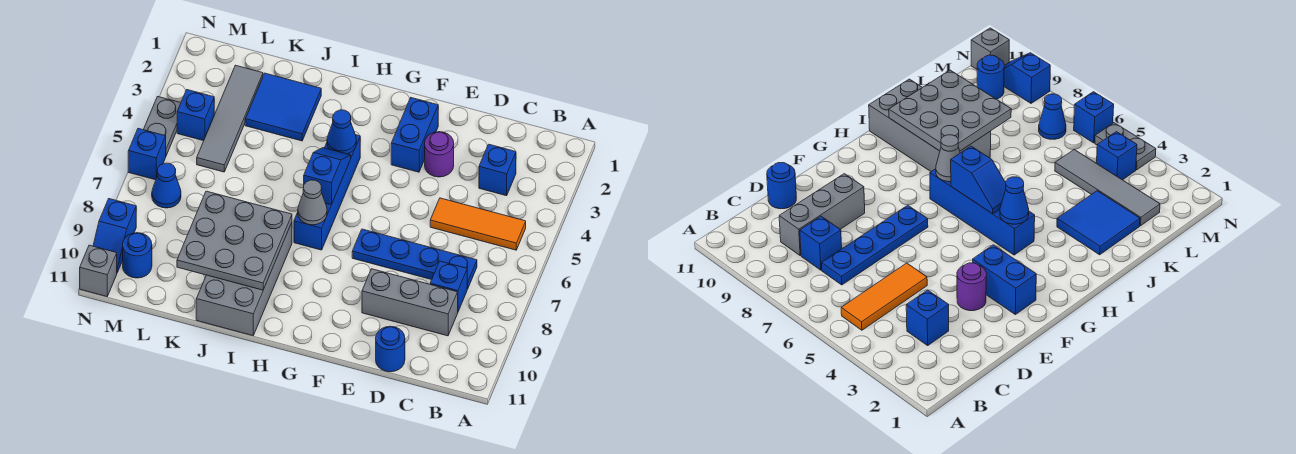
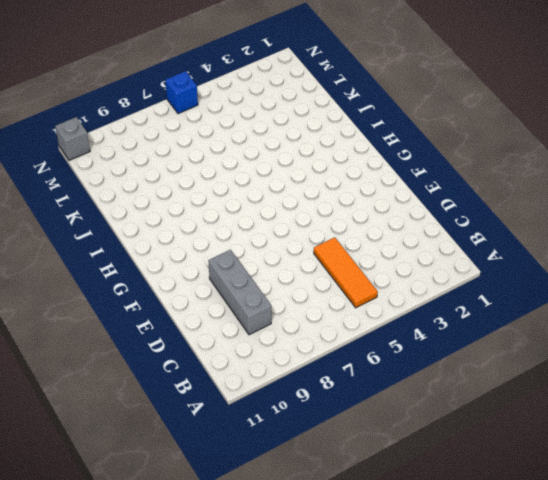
none -> blue 1x1 brick [479,144,516,196]
none -> blue 1x4 plate [352,229,477,289]
none -> blue 1x1 brick [430,261,467,311]

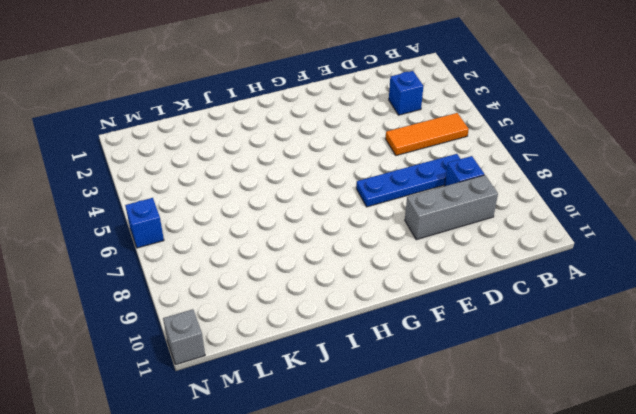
none -> blue 1x1 round brick [376,326,405,372]
none -> purple 1x1 round brick [425,132,454,177]
none -> blue 1x2 brick [391,98,438,172]

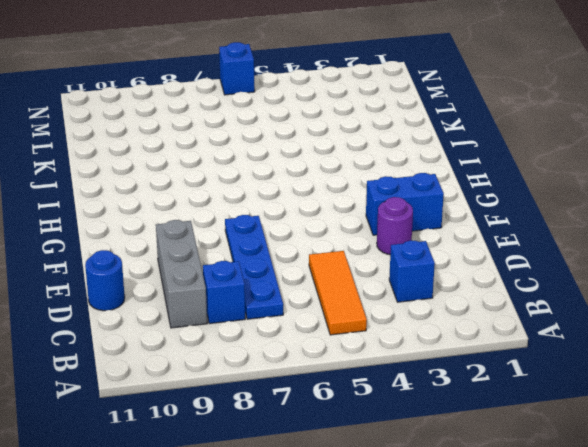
none -> blue 1x4 brick [294,135,360,250]
none -> grey 2x4 brick [196,223,292,336]
none -> blue 2x2 tile [245,73,321,141]

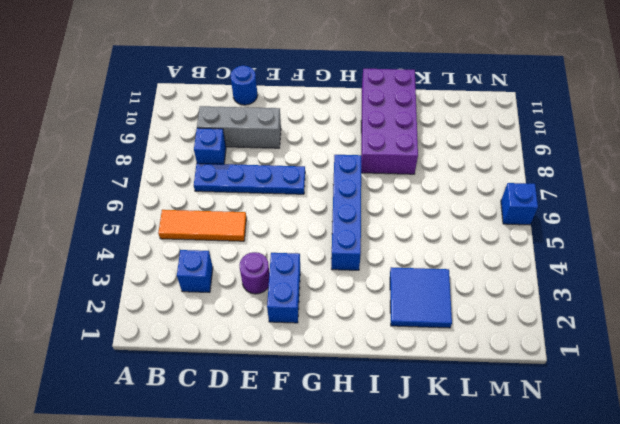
purple 2x4 brick [361,69,418,174] -> grey 2x4 brick [196,223,292,336]
none -> grey 1x4 tile [197,65,263,172]
none -> blue 1x1 brick [177,90,214,141]
none -> blue 1x1 cone [152,163,181,208]

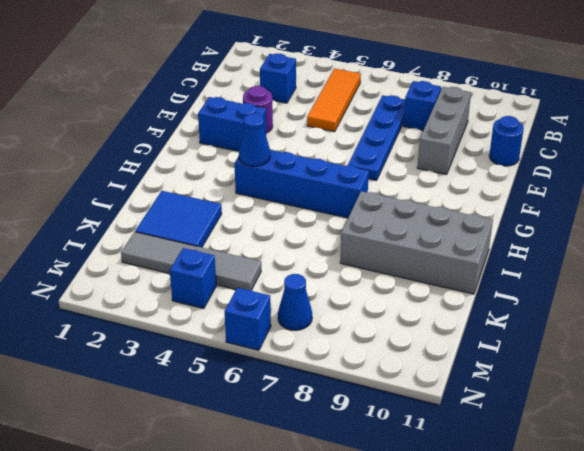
none -> blue 1x1 round brick [123,233,152,278]
none -> grey 1x2 plate [143,97,181,156]
none -> blue 1x2 slope [93,199,136,272]

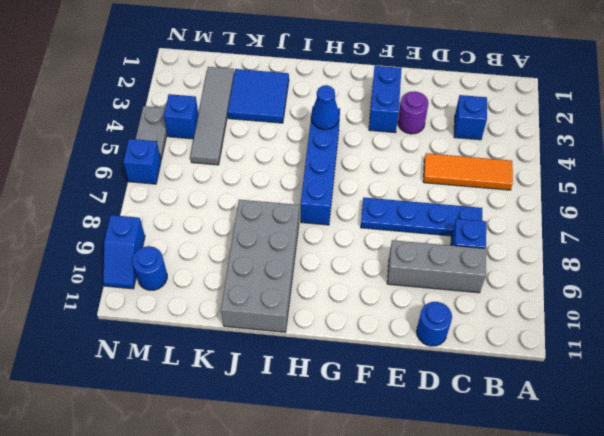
none -> blue 1x1 cone [152,163,181,208]
none -> grey 1x1 brick [80,245,117,297]
none -> blue 1x2 slope [304,148,351,205]

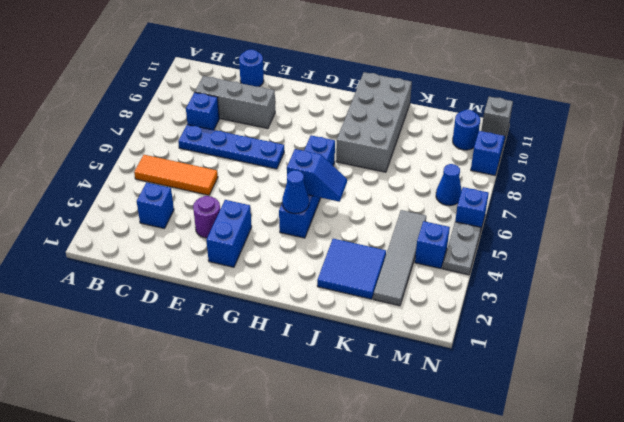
blue 1x2 slope [287,149,347,202] -> blue 1x2 slope turned to [304,148,351,205]
none -> grey 1x1 cone [298,180,327,225]
none -> grey 3x3 plate [177,191,292,290]

